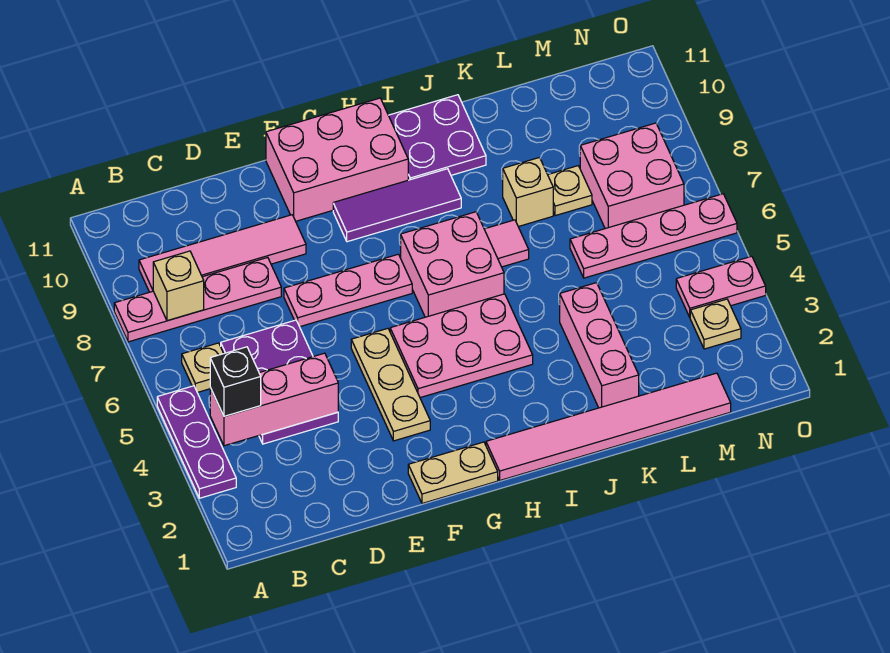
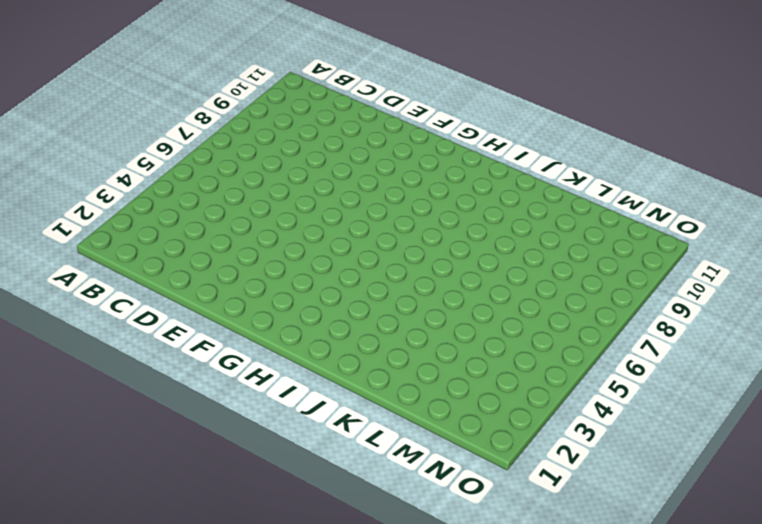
none -> purple 1x3 plate [157,386,236,498]
none -> pink 1x4 plate [114,257,281,342]
none -> tan 1x1 plate [182,343,224,392]

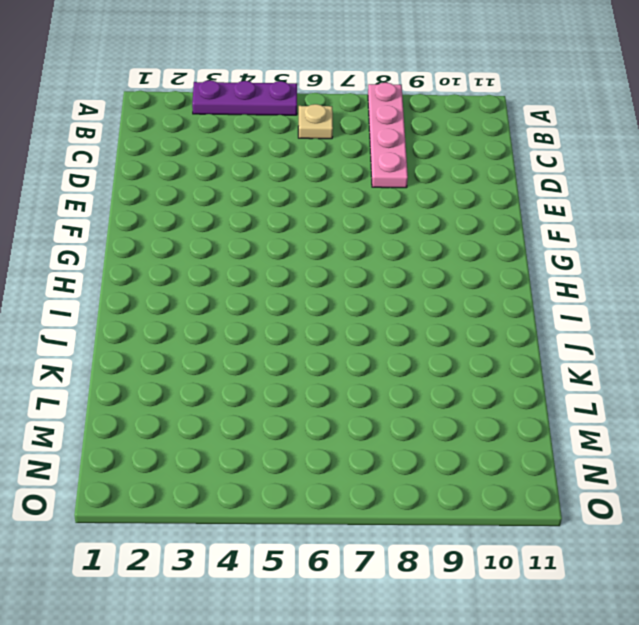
none -> pink 1x4 tile [139,215,306,292]
none -> purple 2x3 plate [221,320,338,444]
none -> pink 1x3 plate [284,254,412,327]

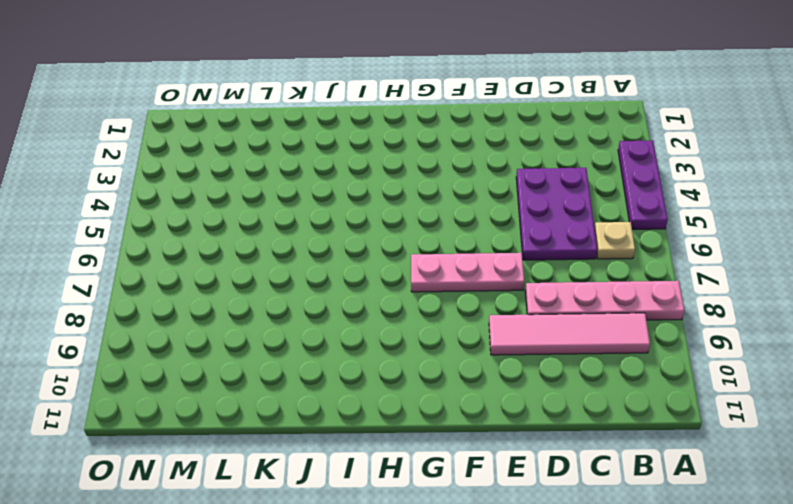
none -> tan 1x2 plate [408,442,498,503]
none -> tan 1x3 plate [351,329,430,441]
none -> pink 2x3 brick [266,98,408,221]

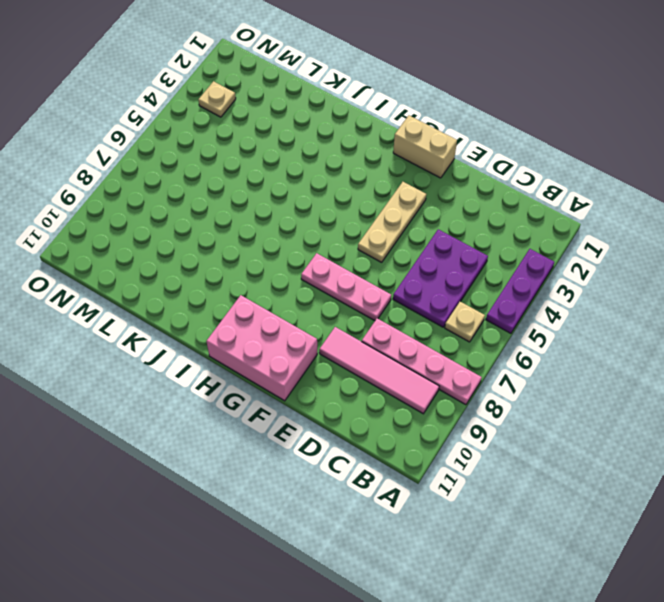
tan 1x2 brick [393,116,457,178] -> tan 1x2 plate [408,442,498,503]
none -> pink 2x3 plate [390,294,533,398]
none -> purple 1x3 tile [333,169,461,242]
none -> pink 1x6 tile [486,373,731,480]

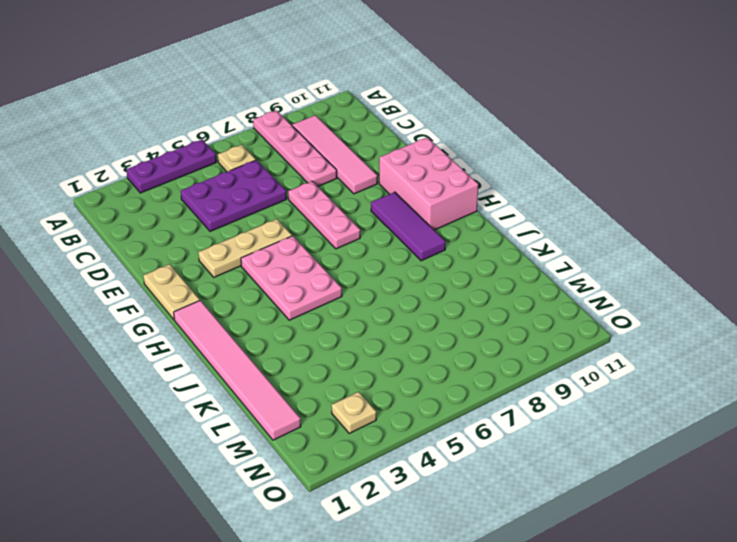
none -> pink 2x2 brick [401,212,504,317]
none -> purple 2x2 plate [388,95,486,180]
none -> pink 1x1 tile [484,220,529,267]

